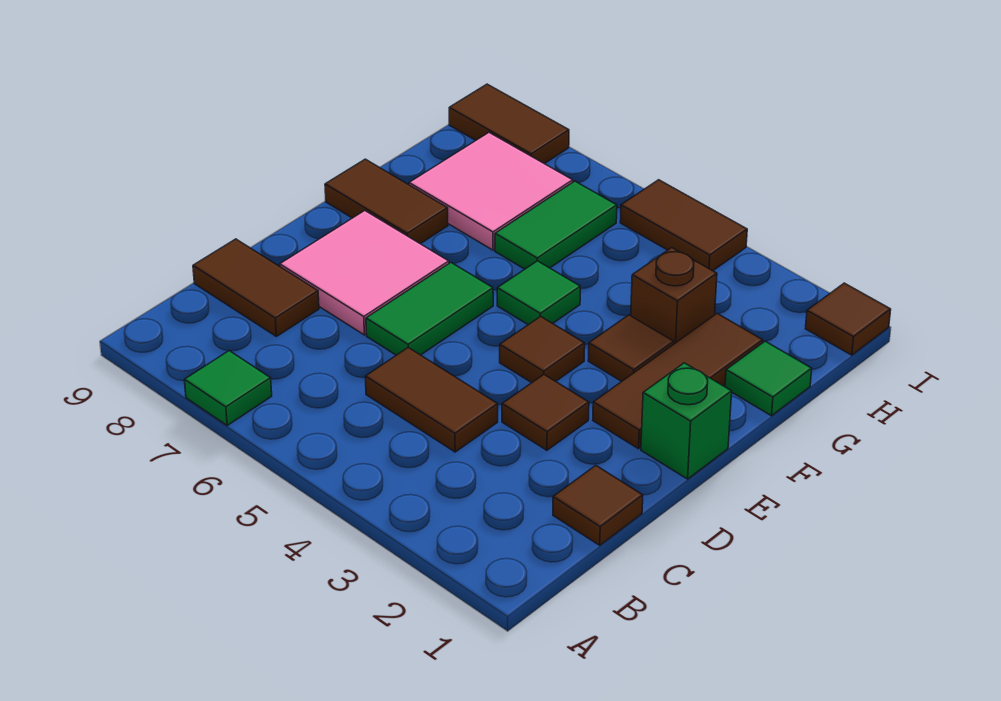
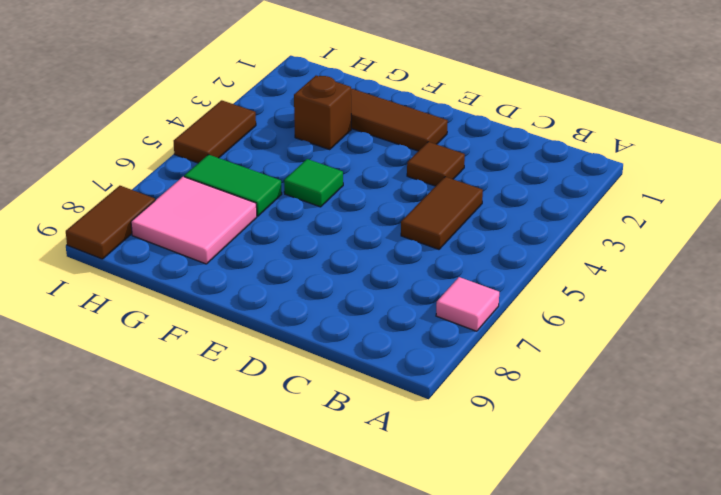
pink 1x1 tile [436,277,499,331] -> green 1x1 tile [184,351,272,425]
none -> brown 1x1 tile [553,465,643,545]
none -> brown 1x2 tile [193,239,319,336]
none -> green 1x2 tile [366,263,493,355]

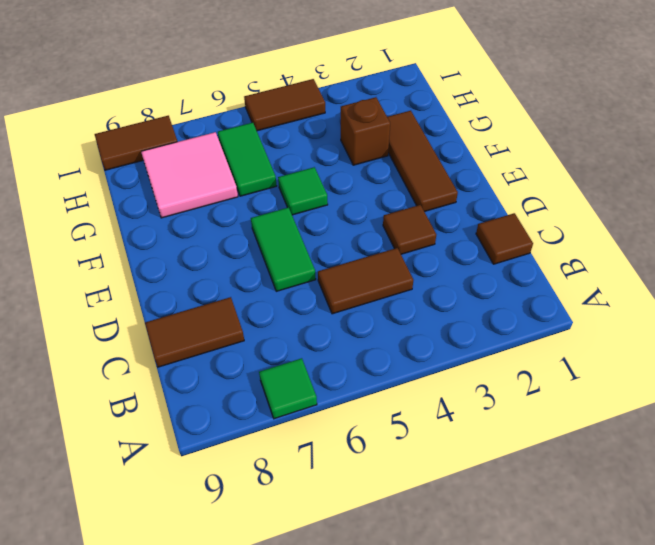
none -> pink 2x2 tile [280,211,449,335]
none -> green 1x1 brick [641,363,732,479]
none -> brown 1x1 tile [500,316,585,383]

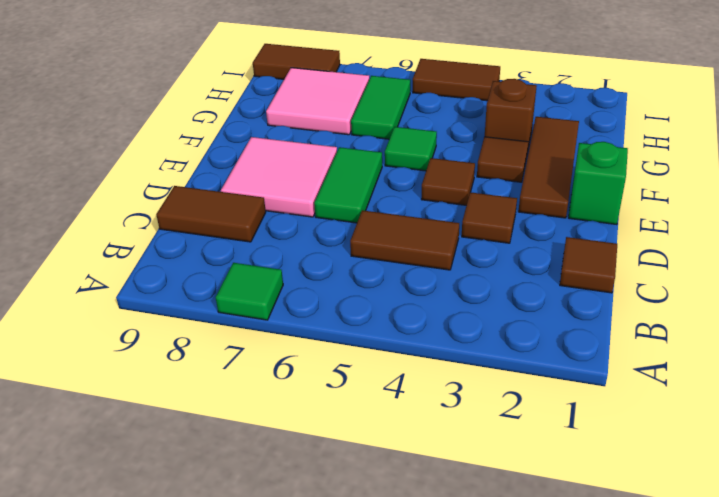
none -> brown 1x2 tile [325,159,448,244]
none -> green 1x1 tile [725,341,812,416]
none -> brown 1x1 tile [805,283,891,355]

